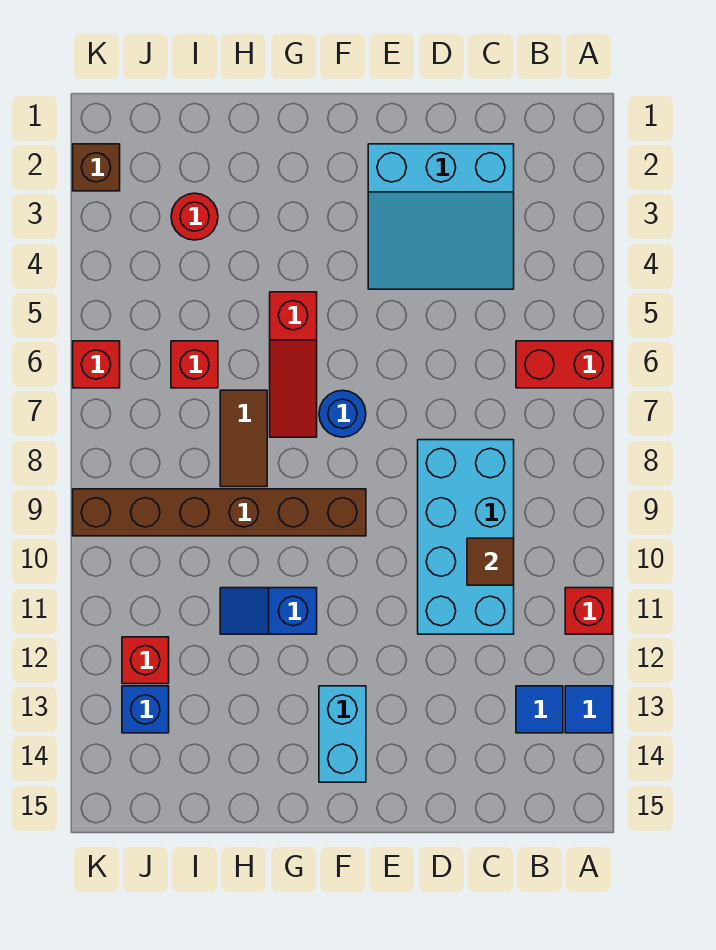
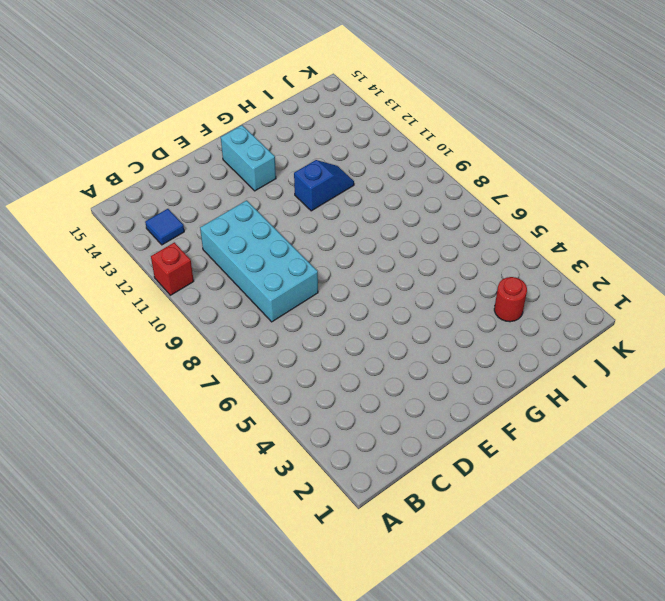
none -> red 1x2 brick [516,341,612,388]
none -> blue 1x1 tile [565,686,612,733]
none -> cyan 3x3 slope [368,144,514,289]

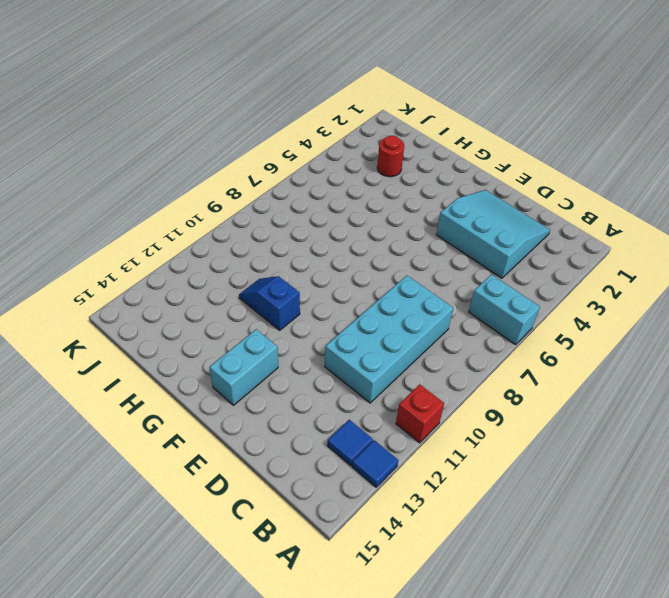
cyan 1x2 brick [469,274,540,345] -> red 1x2 brick [516,341,612,388]
cyan 3x3 slope [436,190,550,278] -> cyan 3x3 slope turned to [368,144,514,289]
none -> blue 1x1 round brick [319,390,366,437]
none -> brown 1x6 brick [73,489,366,536]
none -> red 1x3 slope [270,292,317,437]

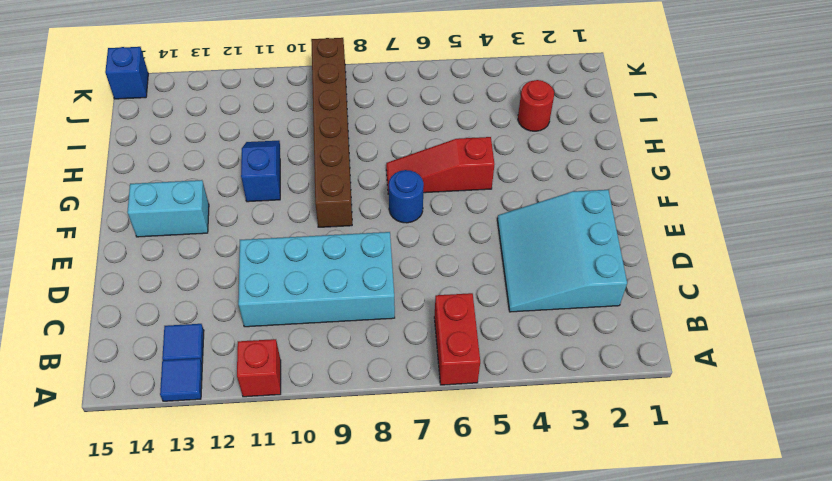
blue 1x1 brick [105,47,148,99] -> blue 1x1 brick moved to [122,686,169,733]
none -> brown 1x2 tile [220,390,267,487]
none -> red 1x1 brick [171,341,218,388]
none -> red 1x1 brick [122,637,169,684]

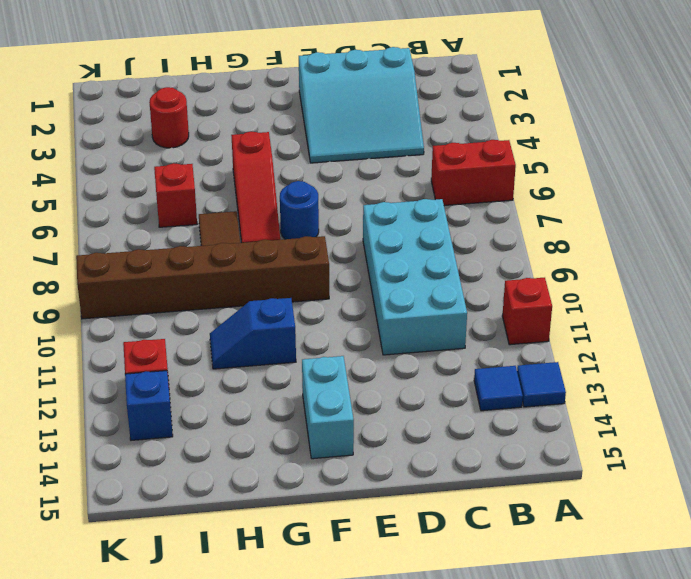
none -> brown 1x1 brick [73,144,120,191]
none -> red 1x1 brick [73,341,120,388]
none -> brown 1x1 tile [467,538,514,585]

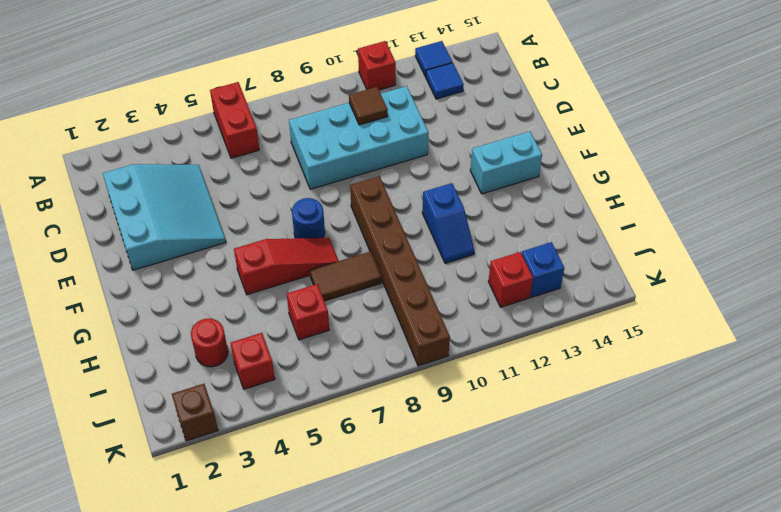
red 1x1 brick [230,333,275,389] -> red 1x1 brick moved to [73,341,120,388]

